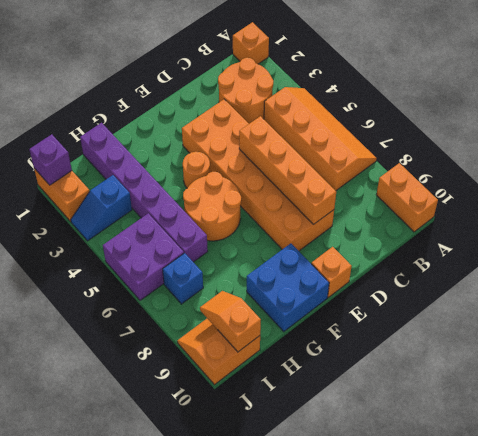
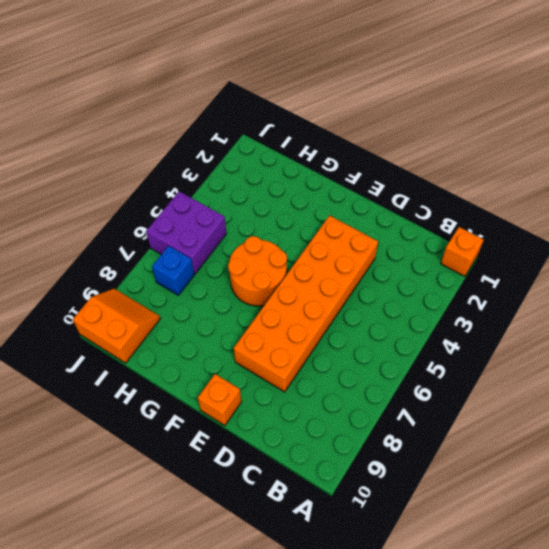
none -> orange 2x4 slope [264,87,377,191]
none -> orange 1x2 brick [376,163,438,232]
none -> orange 2x2 round brick [218,58,273,124]

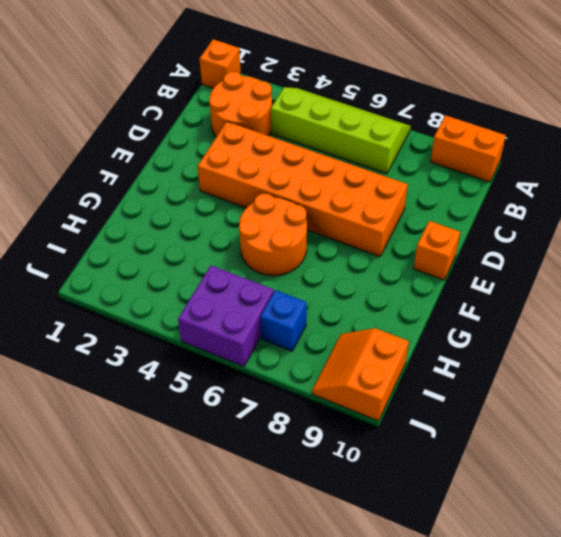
lime 2x4 slope [271,87,411,174] -> orange 2x4 slope [264,87,377,191]
none -> orange 1x1 round brick [183,152,210,188]
none -> blue 2x2 brick [247,243,329,332]
none -> purple 1x6 brick [80,123,208,262]

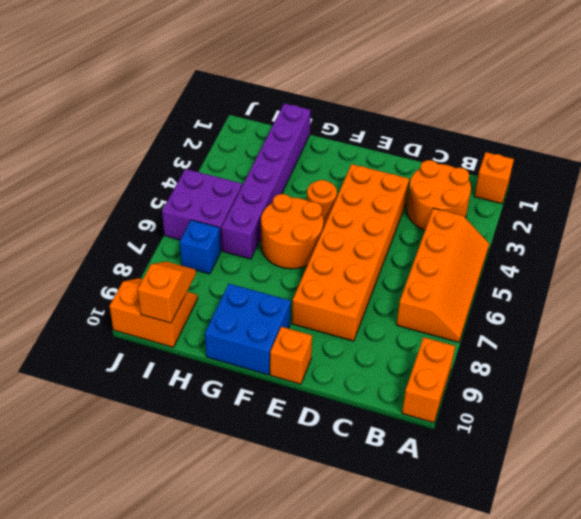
none -> blue 1x2 slope [71,175,132,241]
none -> orange 1x2 brick [34,168,89,222]
none -> orange 1x4 brick [239,116,336,225]

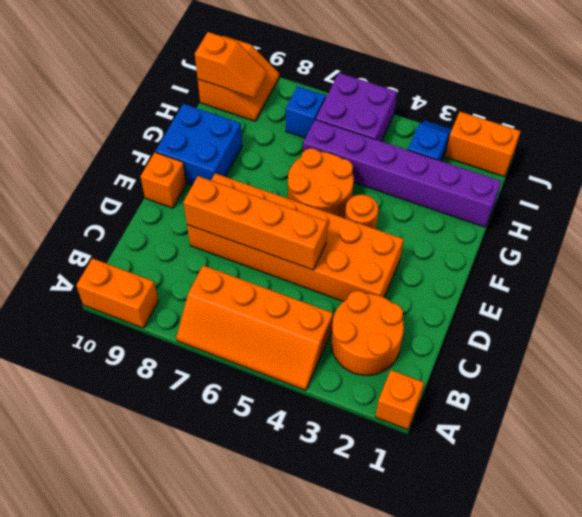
none -> purple 1x1 brick [29,134,72,185]

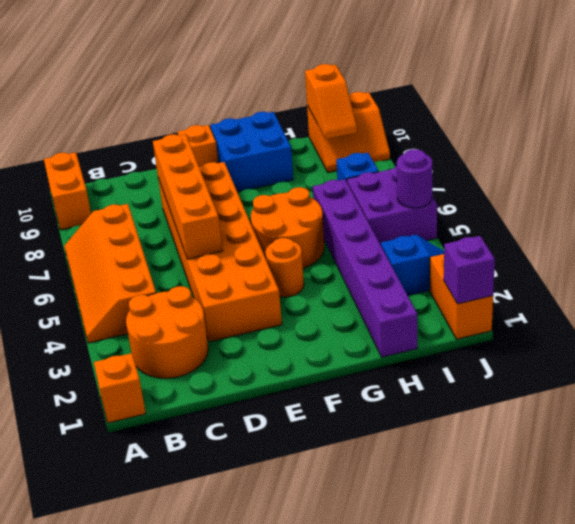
purple 1x1 round brick [397,149,432,208] -> none

